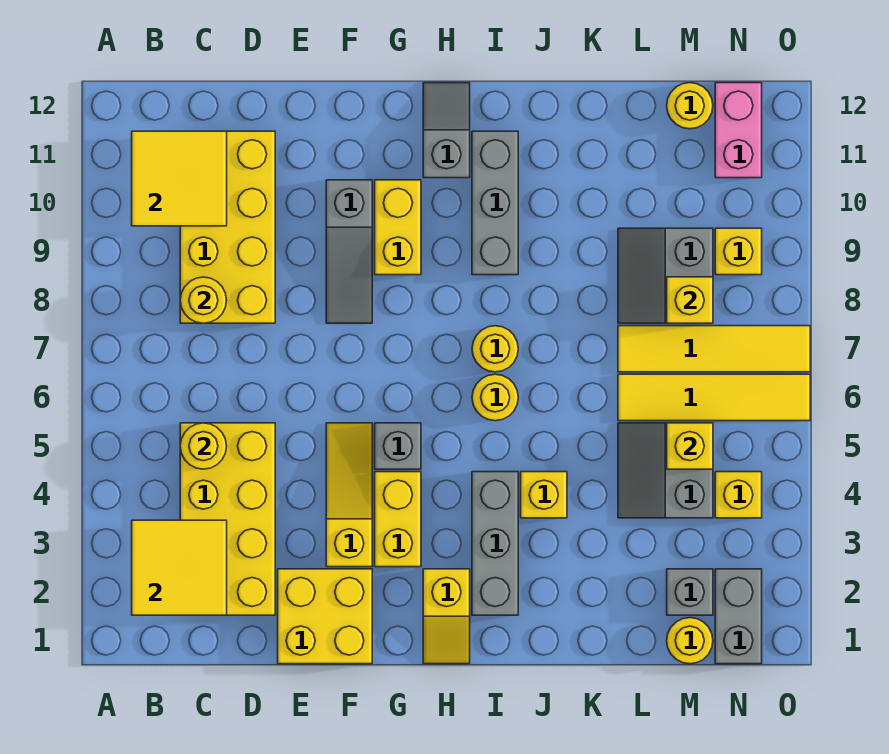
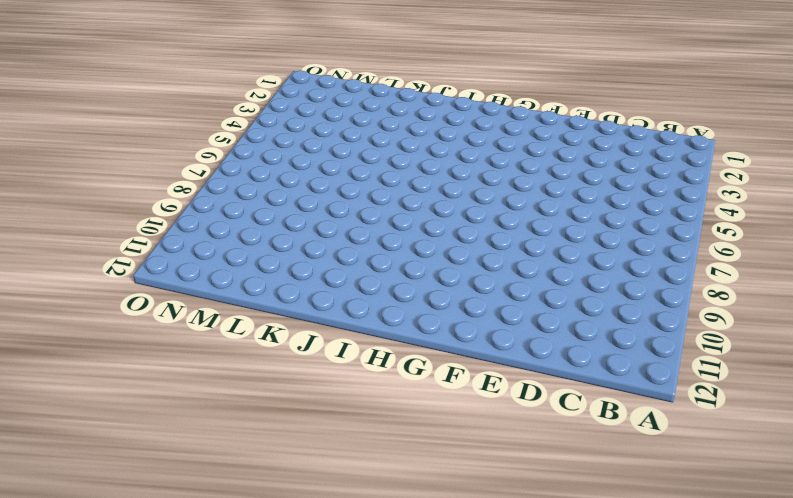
none -> yellow 2x4 brick [180,423,275,615]
none -> yellow 2x4 brick [180,131,275,323]
none -> yellow 2x2 brick [278,569,372,664]
none -> yellow 1x3 slope [326,423,372,567]

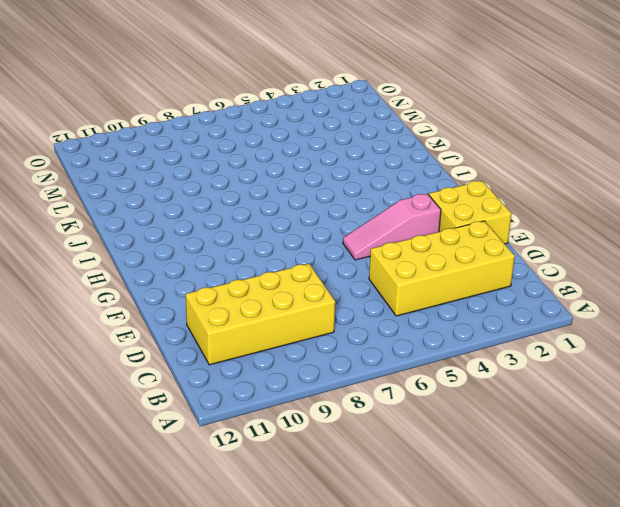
pink 1x3 slope [343,194,441,260] -> yellow 1x3 slope [326,423,372,567]
none -> grey 1x3 slope [326,180,372,323]
none -> yellow 1x2 brick [375,472,421,567]
none -> grey 1x1 brick [375,423,421,469]
none -> yellow 1x2 brick [375,180,421,275]

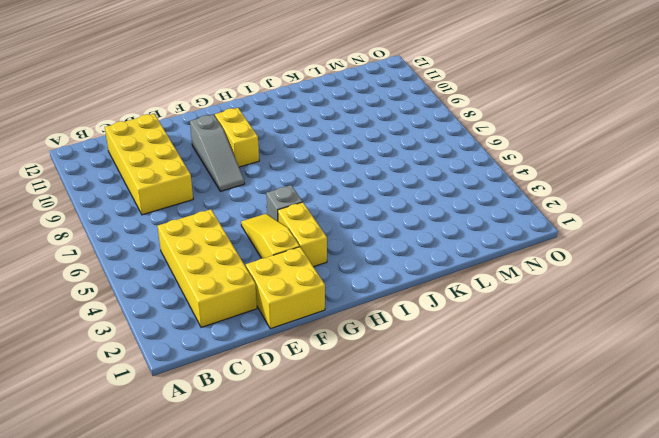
none -> yellow 1x2 slope [423,569,470,664]
none -> grey 1x2 slope [423,83,470,178]
none -> grey 1x3 brick [472,472,518,615]
none -> yellow 1x1 round brick [472,374,518,421]

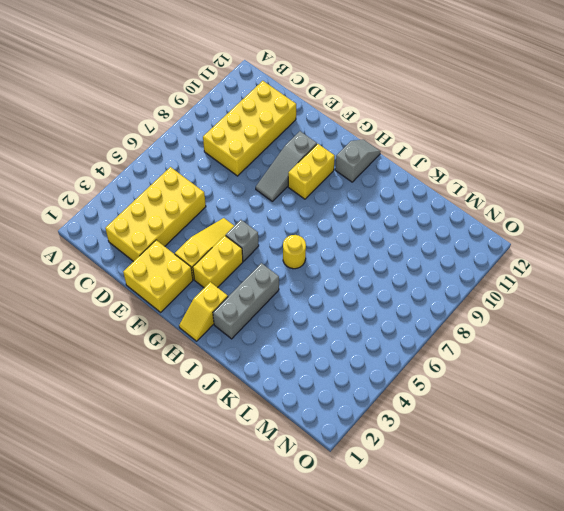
none -> yellow 1x1 round brick [472,326,518,372]
none -> grey 1x3 brick [472,131,518,275]
none -> yellow 1x1 brick [521,472,567,518]
none -> grey 2x2 slope [618,423,713,518]

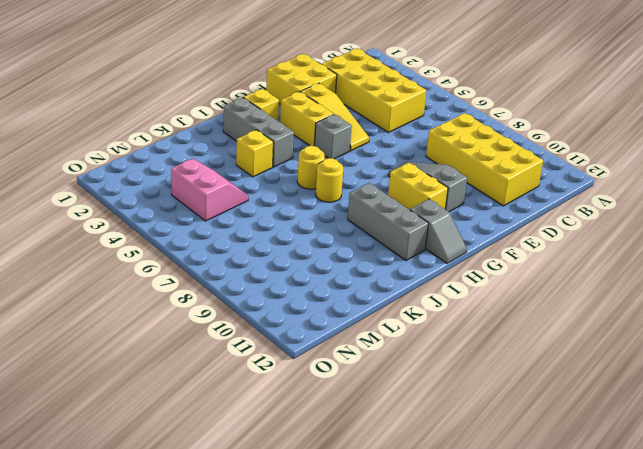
pink 2x2 slope [171,159,248,221] -> grey 2x2 slope [618,423,713,518]
none -> yellow 1x4 tile [618,374,810,421]
none -> yellow 1x4 tile [618,326,810,372]
none -> grey 2x2 slope [618,228,713,323]
none -> yellow 1x1 round brick [667,618,713,664]

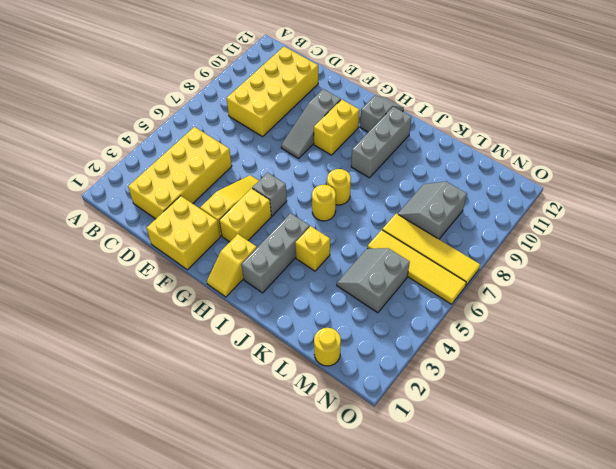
none -> grey 1x1 brick [667,569,713,615]
none -> yellow 1x1 round brick [667,83,713,129]
none -> grey 1x2 brick [715,569,762,664]
none -> yellow 1x1 brick [715,472,762,518]

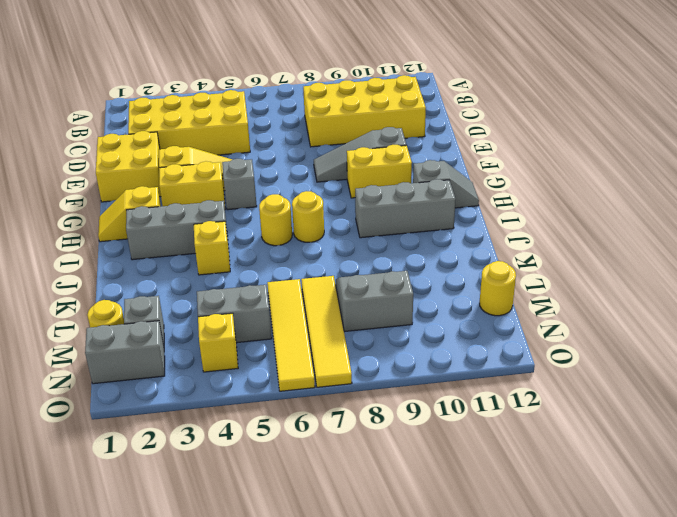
none -> yellow 1x1 brick [715,228,762,275]
none -> pink 1x2 brick [715,83,762,178]
none -> yellow 2x2 tile [132,520,227,615]
none -> yellow 2x2 tile [132,131,227,226]

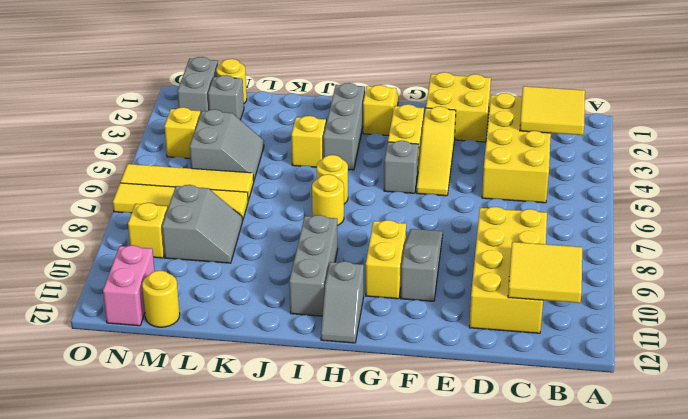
none -> yellow 1x1 round brick [180,423,227,469]
none -> yellow 1x1 round brick [180,277,227,323]
none -> yellow 1x1 brick [667,423,713,469]
none -> yellow 1x1 brick [667,277,713,323]

